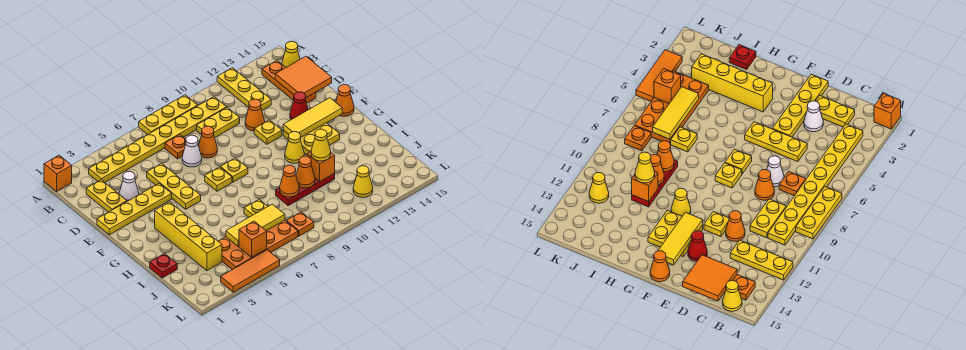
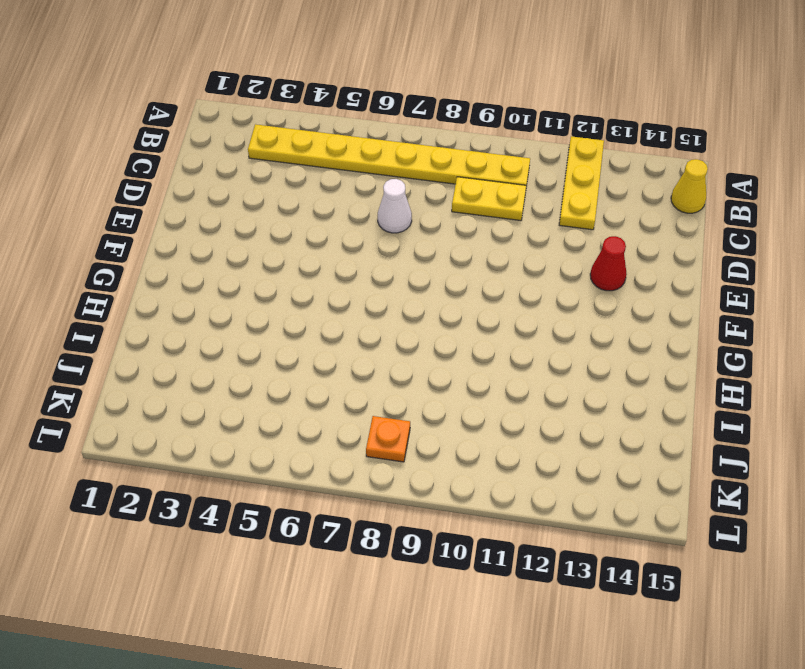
none -> orange 1x1 brick [44,155,72,191]
none -> yellow 1x3 plate [139,95,198,135]
none -> orange 1x3 plate [262,61,316,103]
none -> yellow 1x2 plate [86,180,127,212]

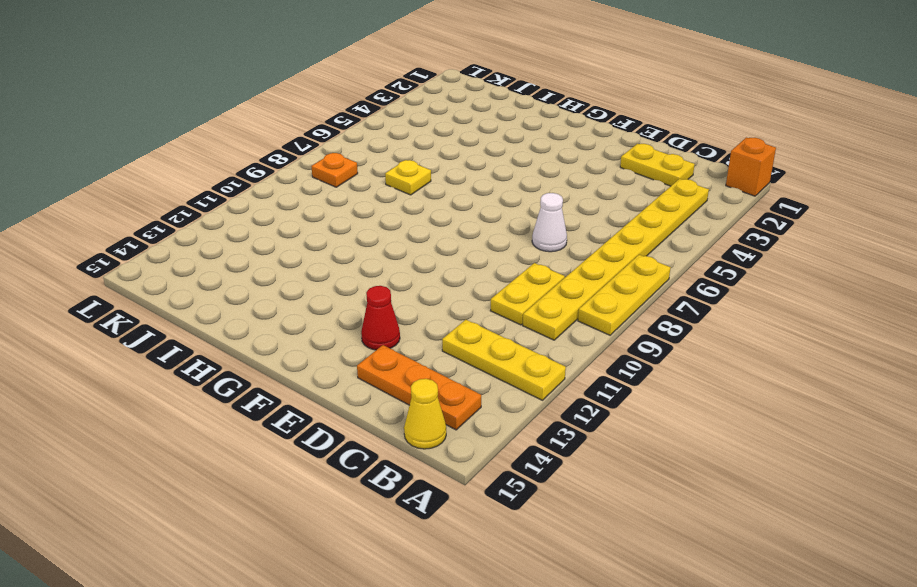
none -> orange 1x1 plate [165,135,186,159]
none -> white 1x1 cone [119,172,139,201]
none -> yellow 1x3 plate [147,163,201,209]
none -> orange 1x1 cone [199,126,217,158]

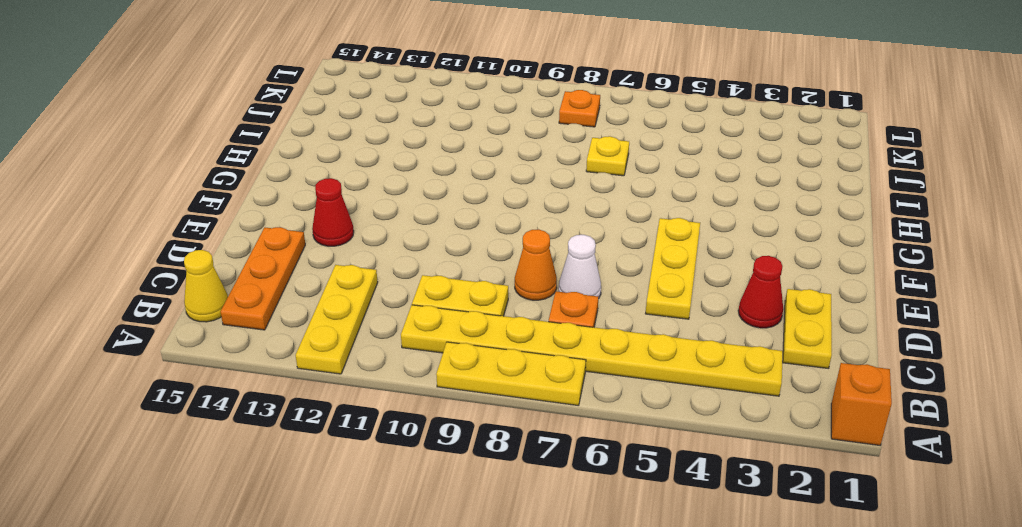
red 1x1 cone [738,256,783,328] -> white 1x1 cone [119,172,139,201]
none -> orange 1x1 cone [245,99,265,131]
none -> yellow 1x4 plate [97,183,172,235]
none -> yellow 1x1 plate [254,120,282,144]
none -> yellow 1x1 plate [205,167,232,191]

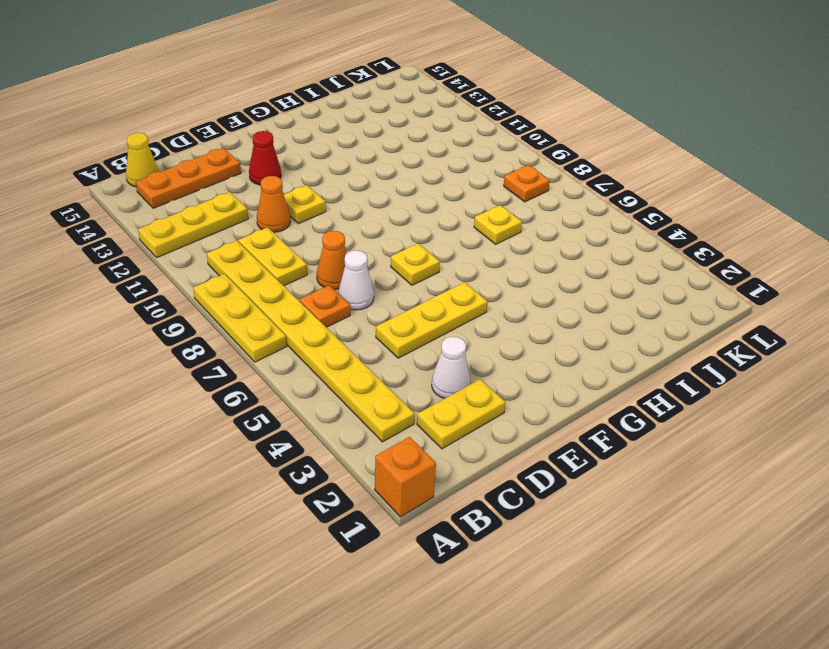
none -> yellow 1x4 plate [97,183,172,235]
none -> yellow 1x1 plate [220,158,248,182]
none -> yellow 2x2 plate [283,123,340,155]
none -> orange 1x1 cone [336,85,354,116]

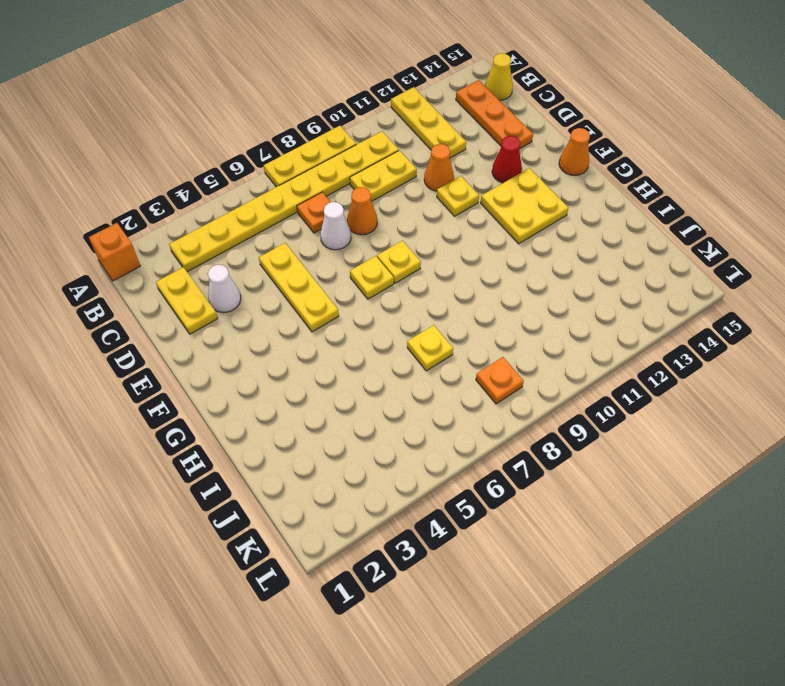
none -> yellow 1x4 plate [97,183,172,235]
none -> yellow 1x4 brick [155,202,222,271]
none -> yellow 1x1 cone [285,132,304,163]
none -> red 1x1 plate [150,254,177,278]

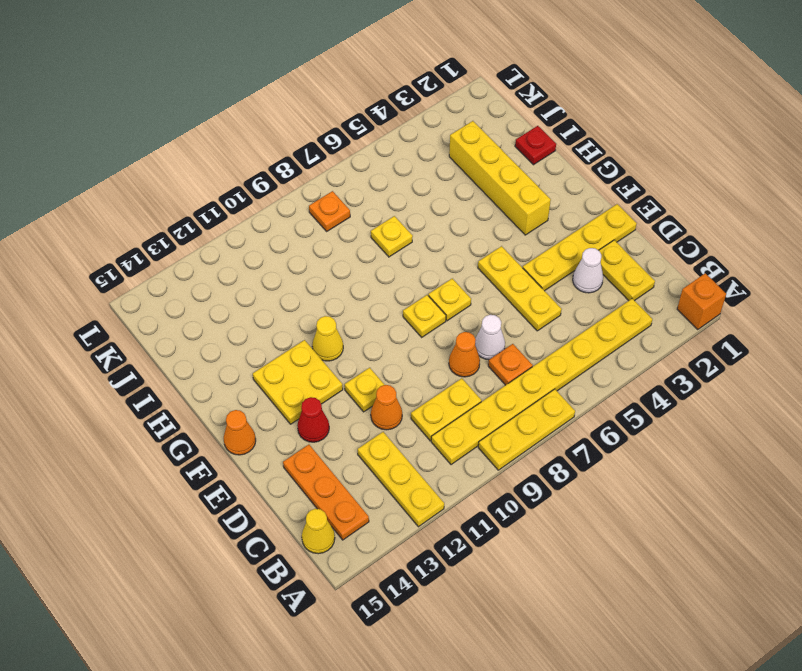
none -> red 1x3 plate [276,173,335,205]
none -> orange 2x4 plate [218,220,298,270]
none -> yellow 1x1 cone [353,166,373,198]
none -> orange 1x3 tile [221,250,280,292]

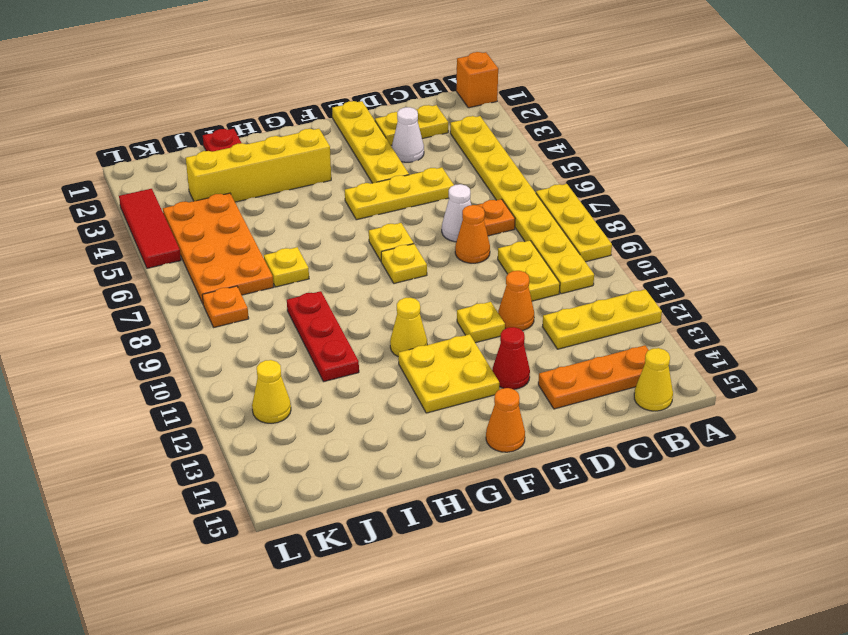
red 1x3 tile [119,189,181,268] -> orange 1x3 tile [221,250,280,292]
none -> orange 2x2 tile [275,56,332,98]
none -> yellow 1x3 tile [283,98,342,137]
none -> orange 1x1 cone [280,165,299,197]
none -> orange 1x1 cone [296,156,315,188]

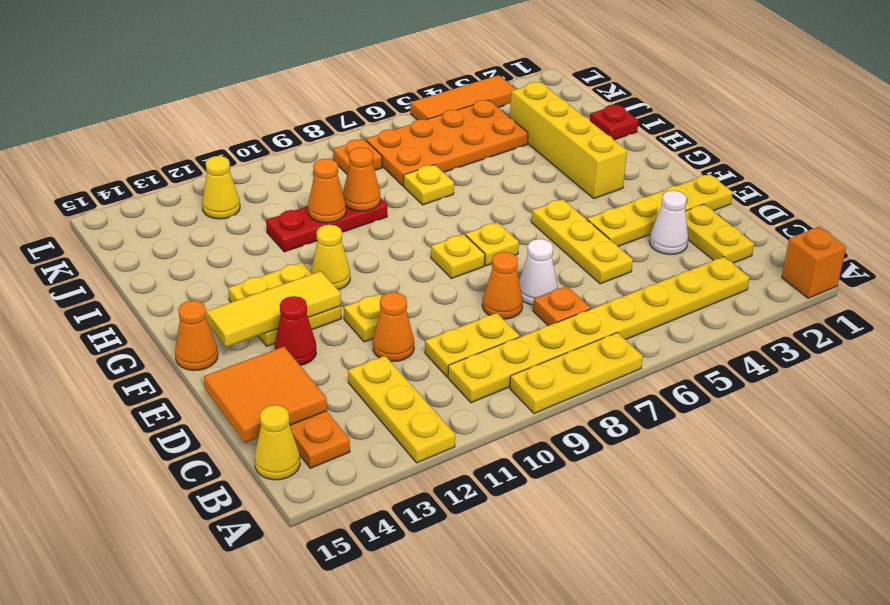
none -> orange 1x1 brick [307,152,335,181]
none -> yellow 1x3 tile [226,204,285,247]
none -> orange 1x1 brick [239,221,267,257]
none -> yellow 1x1 cone [311,129,331,161]

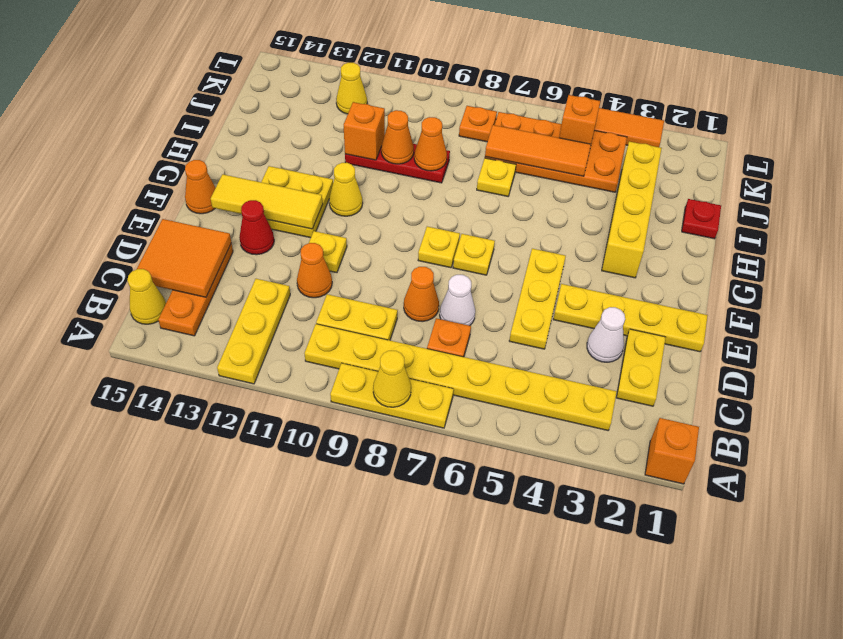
yellow 1x1 cone [373,351,411,407] -> yellow 1x1 cone moved to [311,129,331,161]
orange 1x3 tile [485,125,591,176] -> yellow 1x3 tile [226,204,285,247]

